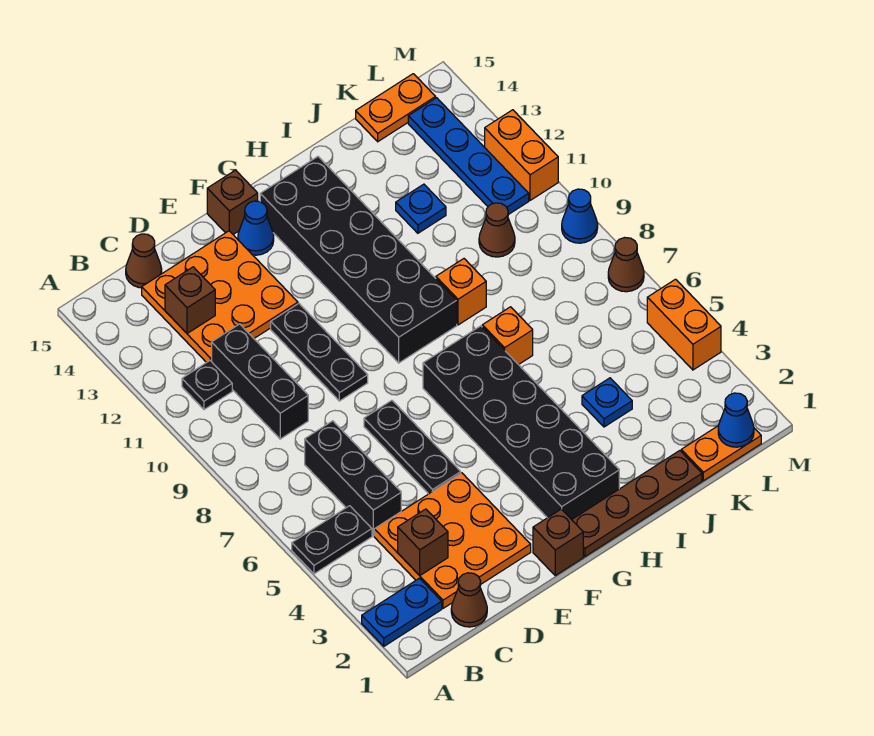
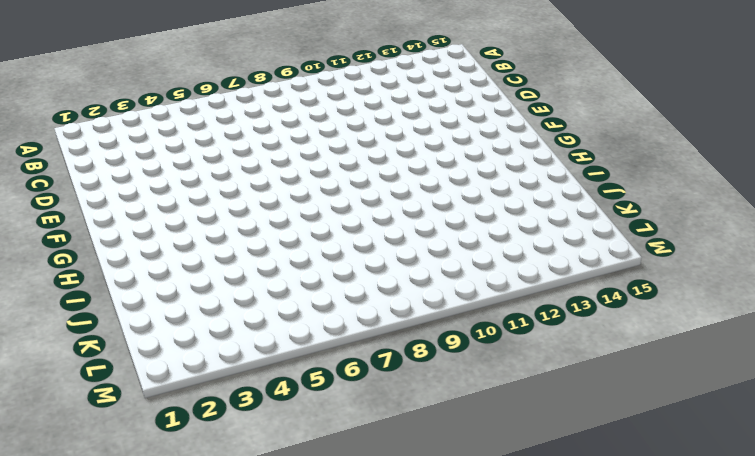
none -> blue 1x2 plate [362,578,442,646]
none -> black 1x2 plate [292,506,372,574]
none -> black 1x1 plate [182,361,232,410]
none -> brown 1x1 cone [451,573,487,627]

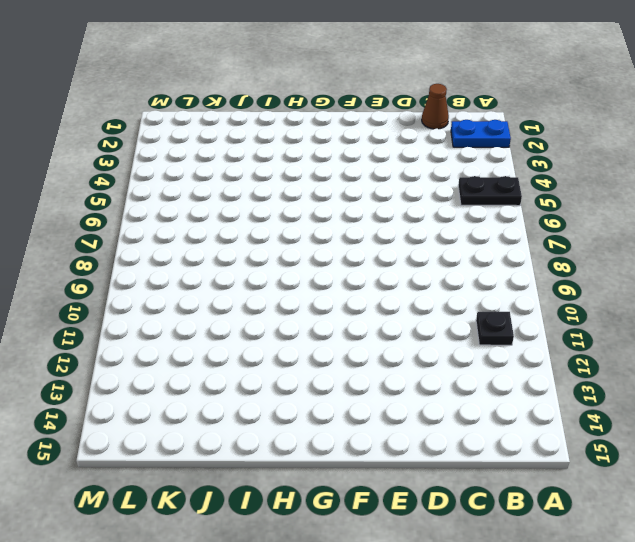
none -> orange 3x3 plate [374,473,531,608]
none -> black 1x3 brick [305,421,401,536]
none -> black 1x3 brick [212,324,308,439]
none -> orange 3x3 plate [142,231,298,363]

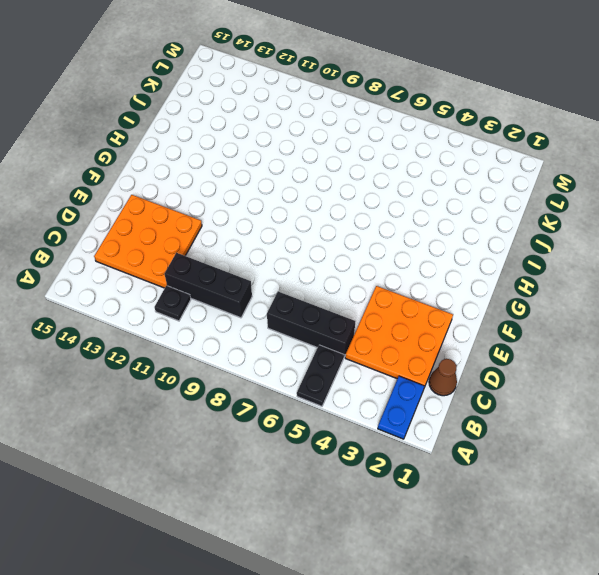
none -> brown 1x1 cone [126,234,162,288]
none -> black 1x3 plate [364,400,461,494]
none -> black 1x3 plate [271,304,368,401]
none -> brown 1x1 brick [533,509,583,576]

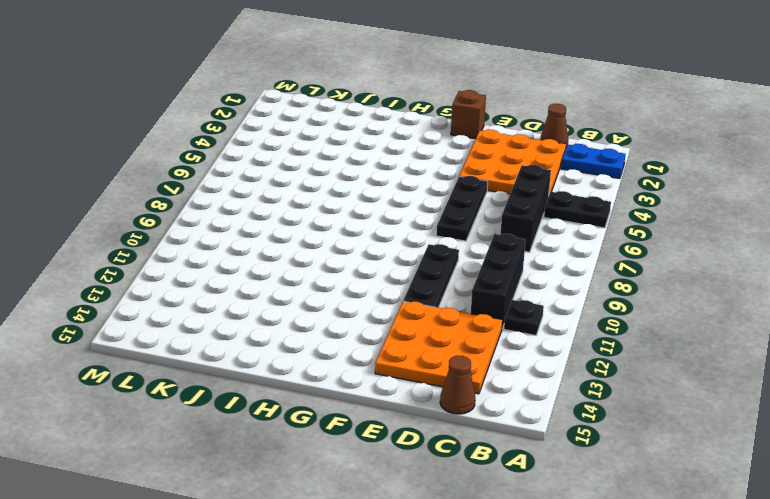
none -> blue 1x1 cone [238,201,274,255]
none -> brown 1x1 brick [207,170,258,234]
none -> brown 1x4 plate [572,451,702,557]
none -> black 2x6 brick [423,326,619,520]

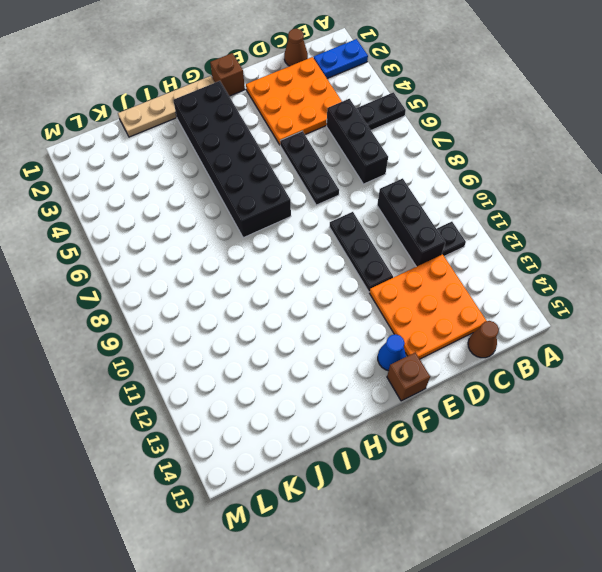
tan 1x4 plate [118,76,215,137] -> brown 1x4 plate [572,451,702,557]
none -> black 2x6 brick [260,157,457,363]
none -> orange 1x1 brick [482,307,533,365]
none -> orange 1x1 brick [436,259,486,325]
none -> blue 1x1 plate [582,378,632,427]

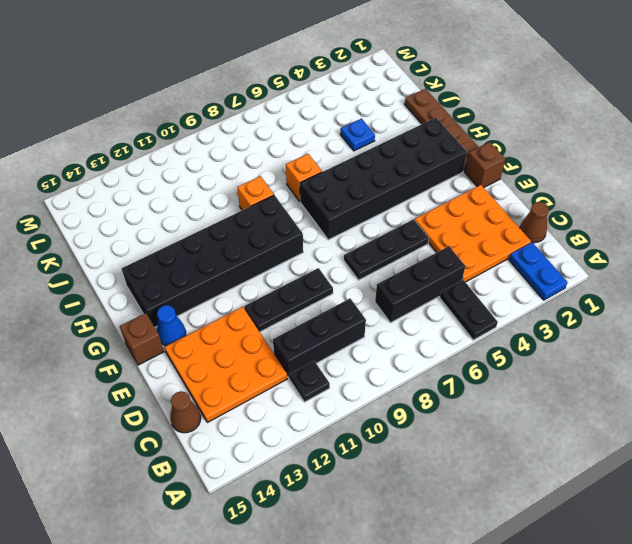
none -> blue 1x1 plate [396,184,446,233]
none -> orange 1x2 plate [681,426,761,481]
none -> brown 1x1 cone [479,203,515,257]
none -> orange 1x2 plate [356,74,436,142]

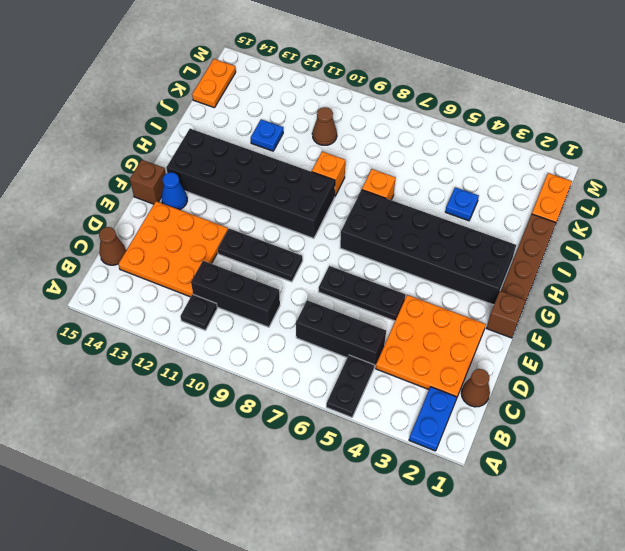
none -> blue 1x4 plate [408,98,529,215]
none -> orange 1x2 brick [647,279,721,370]
none -> brown 1x1 cone [608,238,644,292]
none -> blue 1x1 cone [562,189,598,243]

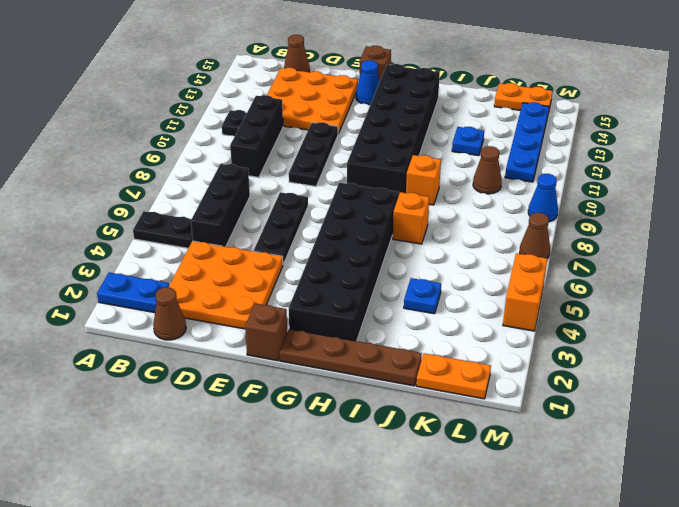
none -> orange 1x2 brick [485,110,558,200]
none -> brown 1x1 brick [398,509,448,575]
none -> brown 1x1 brick [165,267,215,333]
none -> blue 1x1 cone [718,393,754,447]

